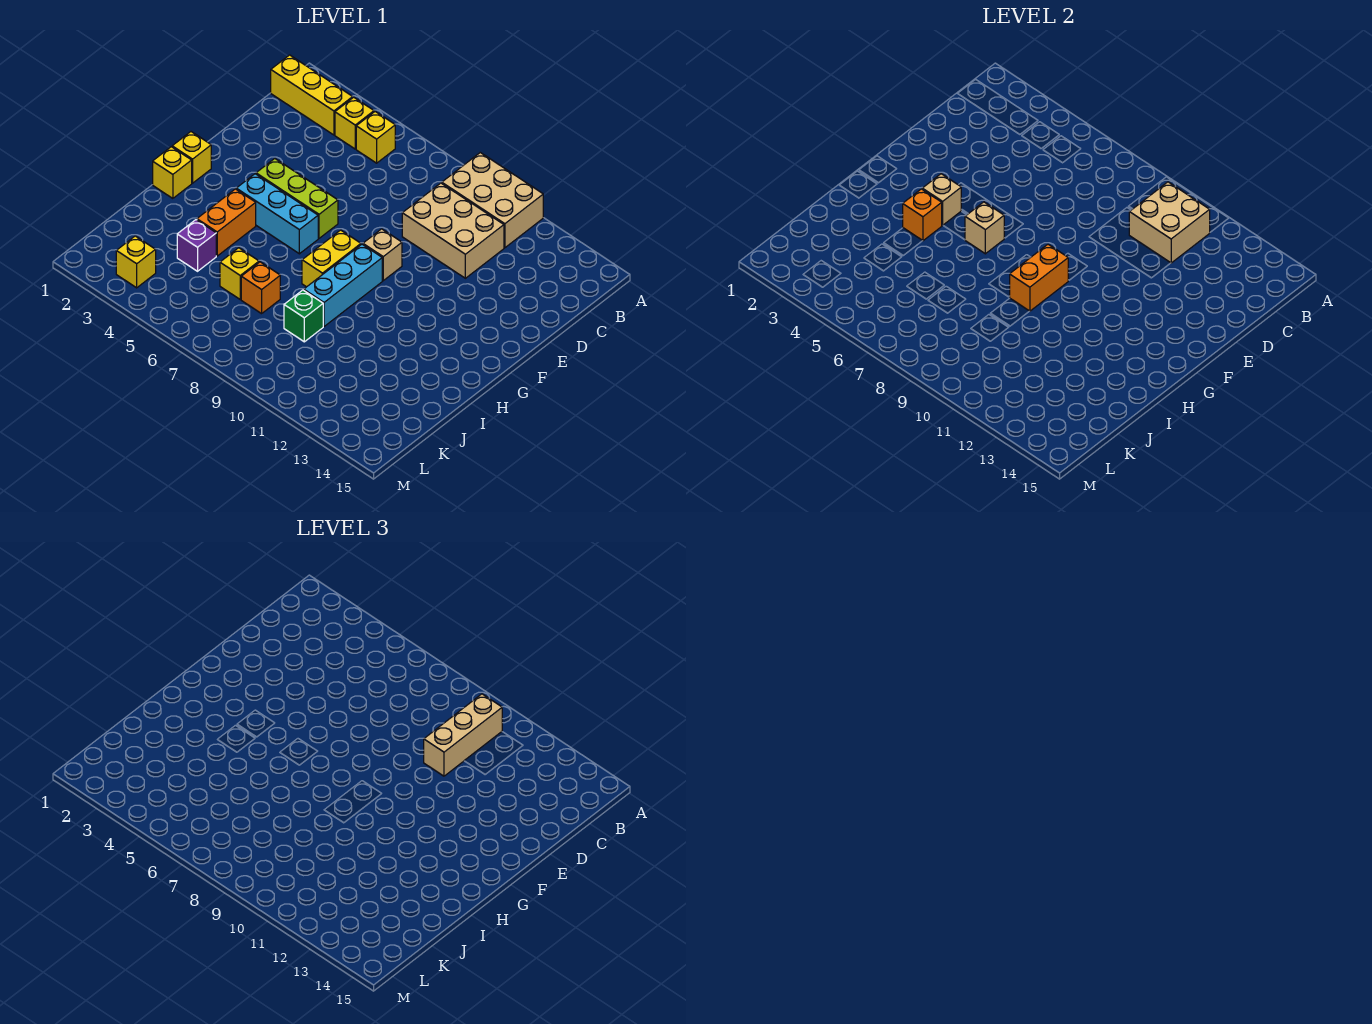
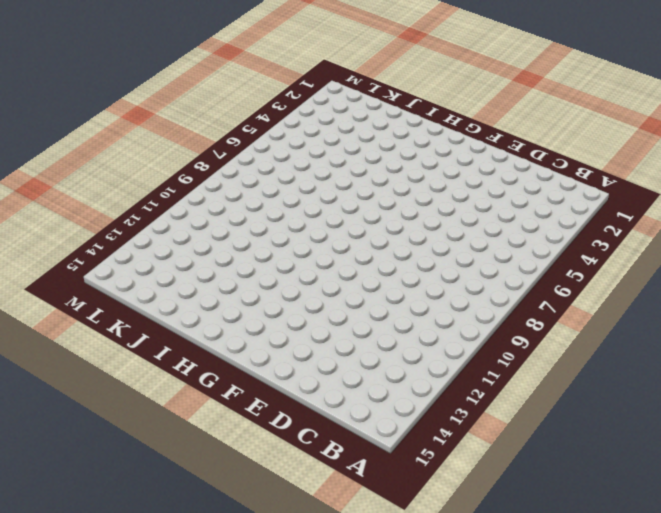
none -> tan 2x3 brick [442,153,543,248]
none -> yellow 1x3 brick [271,55,353,135]
none -> yellow 1x1 brick [335,97,374,149]

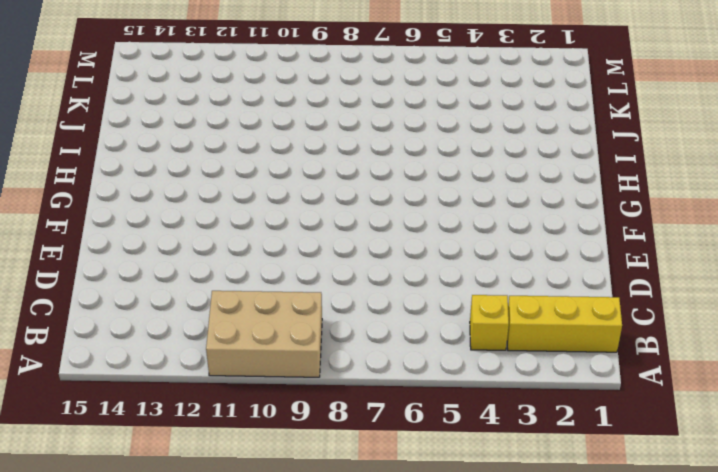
none -> yellow 1x1 brick [356,112,395,163]
none -> tan 2x3 brick [402,183,504,278]
none -> lime 1x3 brick [256,159,338,238]

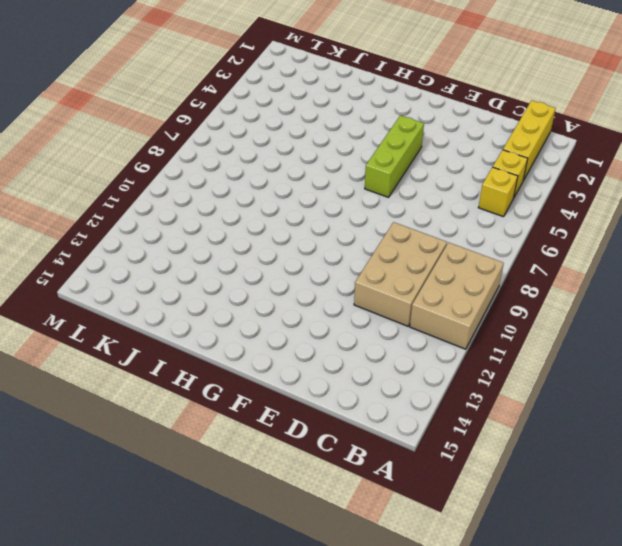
none -> tan 1x1 brick [363,229,402,281]
none -> yellow 1x1 brick [172,132,211,183]
none -> cyan 1x3 brick [236,174,318,254]

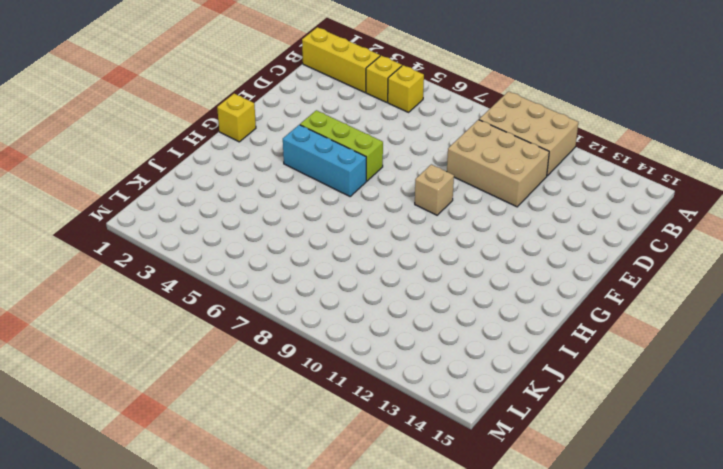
none -> yellow 1x2 brick [302,230,361,287]
none -> cyan 1x3 brick [304,244,382,326]
none -> yellow 1x1 brick [153,147,192,198]

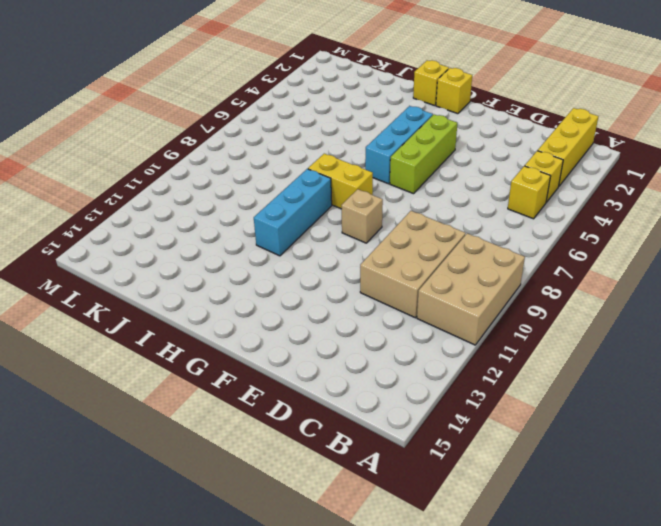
cyan 1x3 brick [254,169,332,256] -> cyan 1x3 brick turned to [304,244,382,326]
none -> orange 1x2 brick [197,189,256,256]
none -> purple 1x1 brick [177,220,216,271]
none -> yellow 1x1 brick [220,248,259,299]

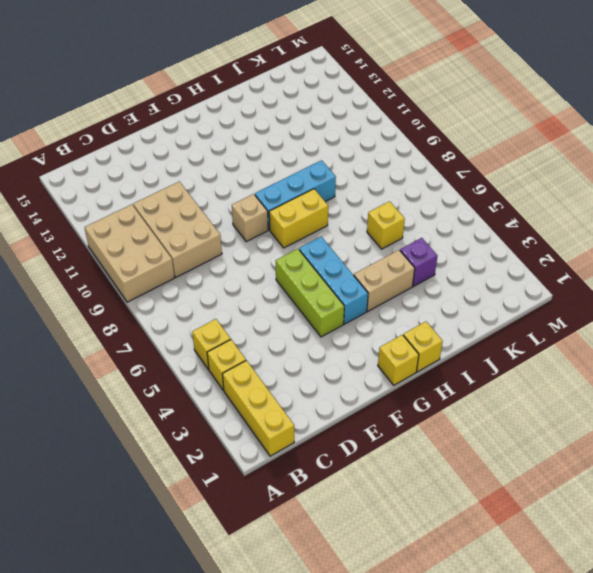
tan 1x2 brick [354,250,415,311] -> orange 1x2 brick [197,189,256,256]
none -> orange 1x1 brick [241,262,280,314]
none -> green 1x1 brick [284,290,323,342]
none -> yellow 1x1 brick [116,236,156,288]

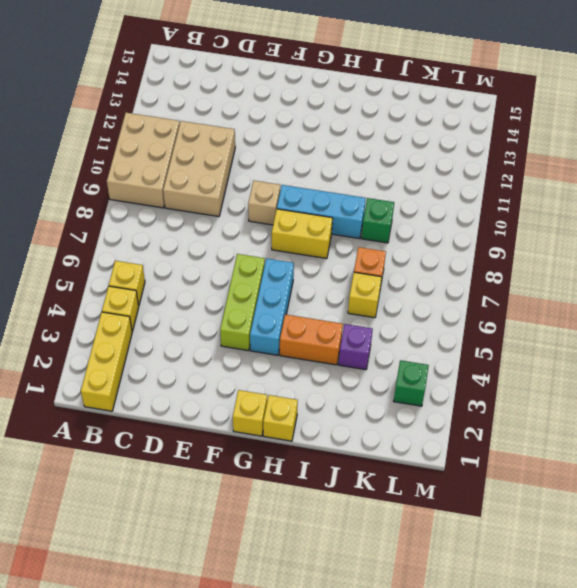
green 1x1 brick [394,360,429,406] -> yellow 1x1 brick [116,236,156,288]
none -> tan 2x2 brick [1129,182,1210,263]
none -> tan 1x1 brick [922,174,961,225]
none -> tan 1x1 brick [965,202,1004,254]

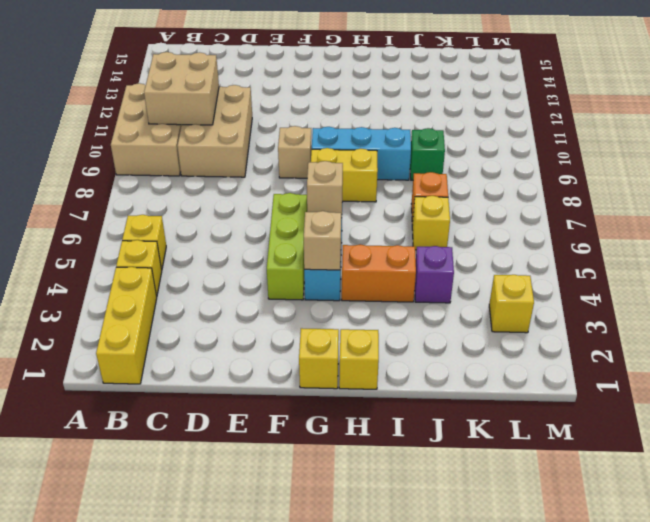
none -> orange 1x2 brick [1010,244,1068,311]
none -> orange 1x1 brick [903,189,942,241]
none -> tan 1x3 brick [424,694,502,776]

